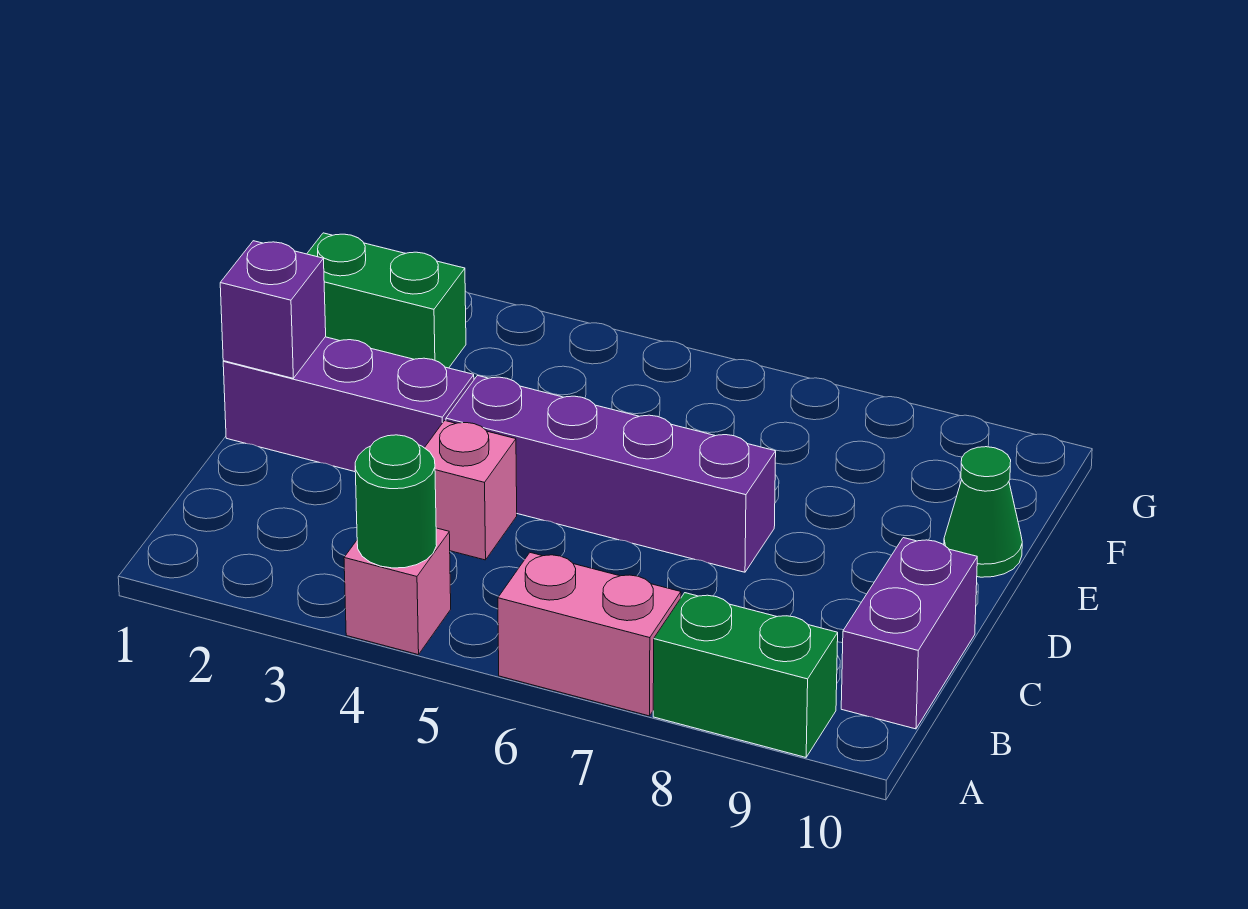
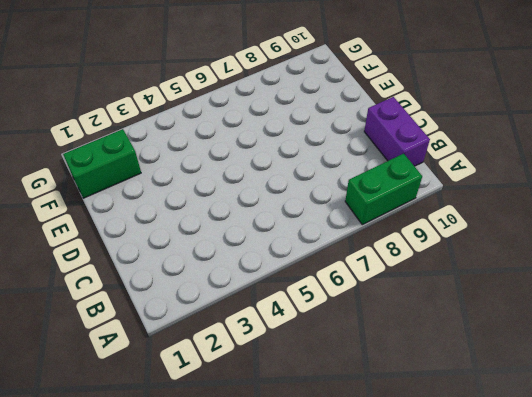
none -> pink 1x1 brick [344,528,451,655]
none -> pink 1x2 brick [498,553,681,716]

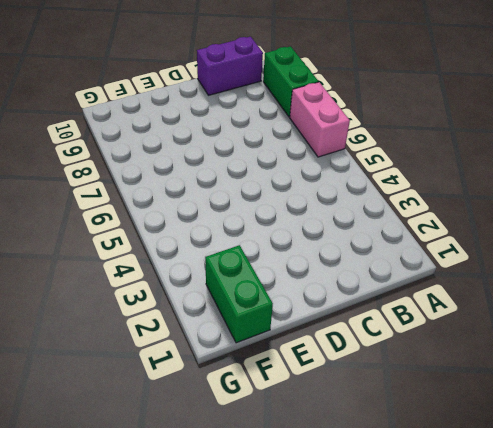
none -> pink 1x1 brick [344,528,451,655]
none -> pink 1x1 brick [425,421,517,560]

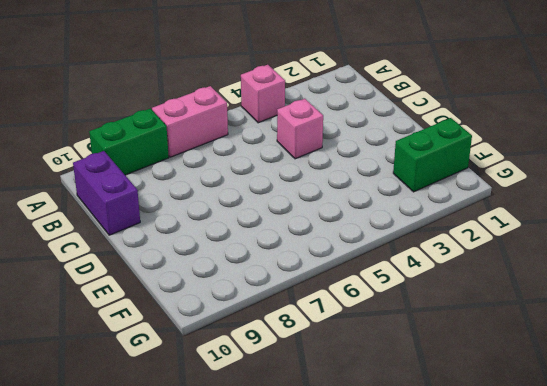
none -> purple 1x3 brick [223,337,474,472]
none -> purple 1x4 brick [446,376,776,572]

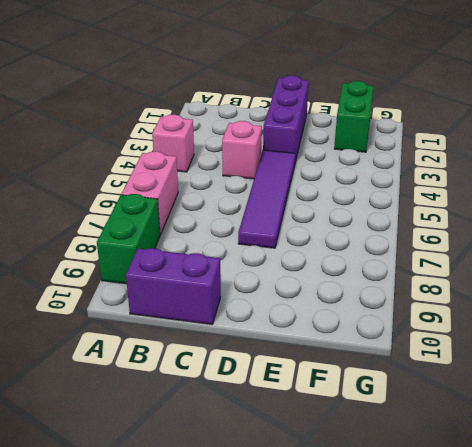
purple 1x4 tile [238,150,295,248] -> purple 1x4 brick [446,376,776,572]
none -> green 1x1 cone [944,447,1022,577]
none -> green 1x1 round brick [355,435,437,568]

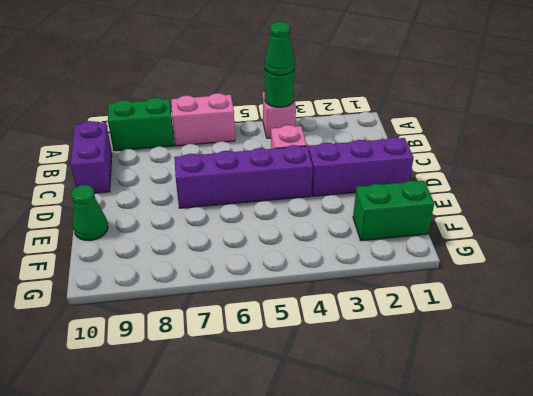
green 1x1 cone [265,22,295,75] -> none
none -> purple 1x1 brick [220,241,326,378]

